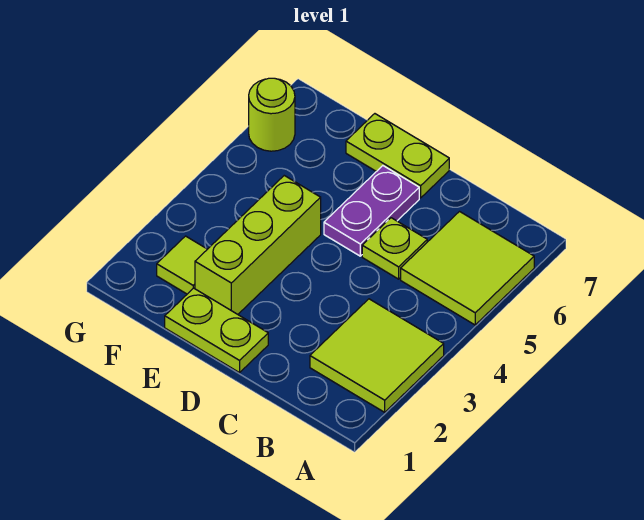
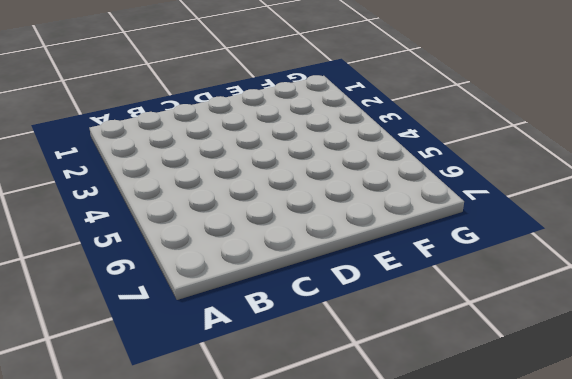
none -> lime 2x2 tile [310,299,444,412]
none -> lime 2x2 tile [401,212,534,325]

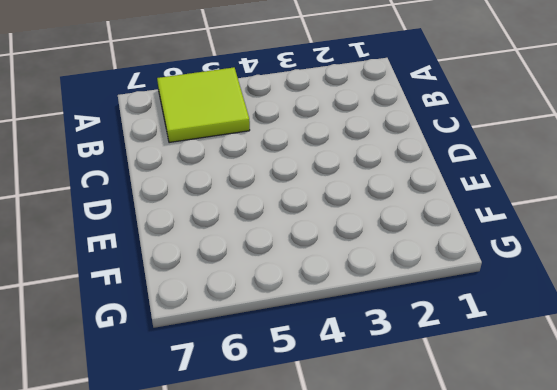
none -> lime 2x2 tile [310,299,444,412]
none -> lime 1x1 plate [362,218,427,279]

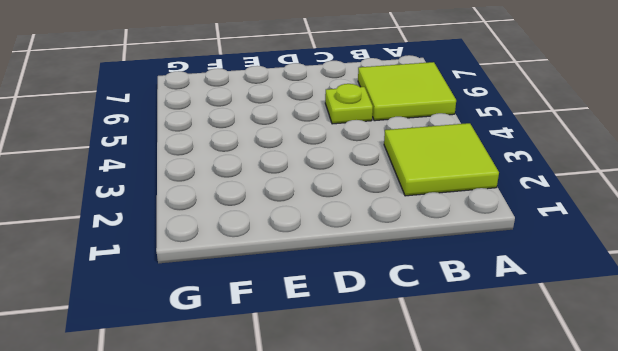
none -> lime 1x2 plate [165,288,268,373]
none -> purple 1x2 plate [324,166,419,256]

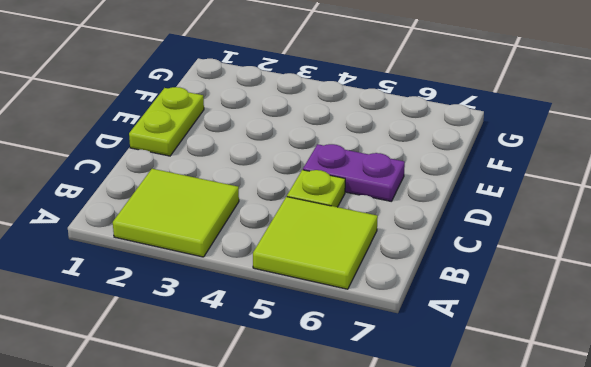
none -> lime 1x2 plate [346,114,449,198]
none -> lime 1x3 brick [195,176,321,314]

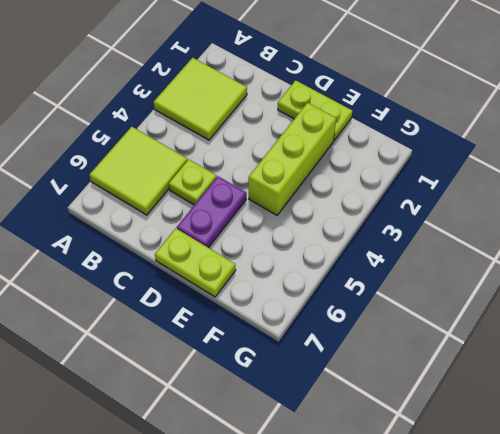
none -> lime 1x1 tile [157,236,207,294]
none -> lime 1x1 round brick [249,78,295,151]

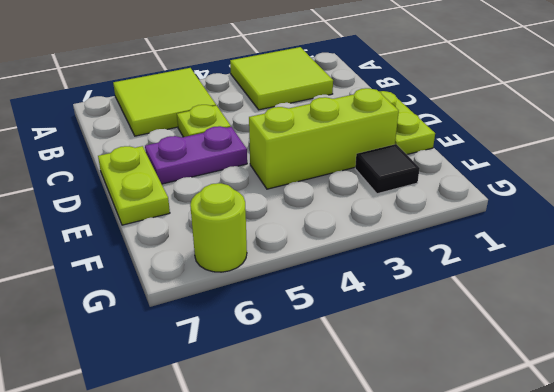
black 1x1 tile [355,144,420,194] -> lime 1x1 tile [157,236,207,294]

